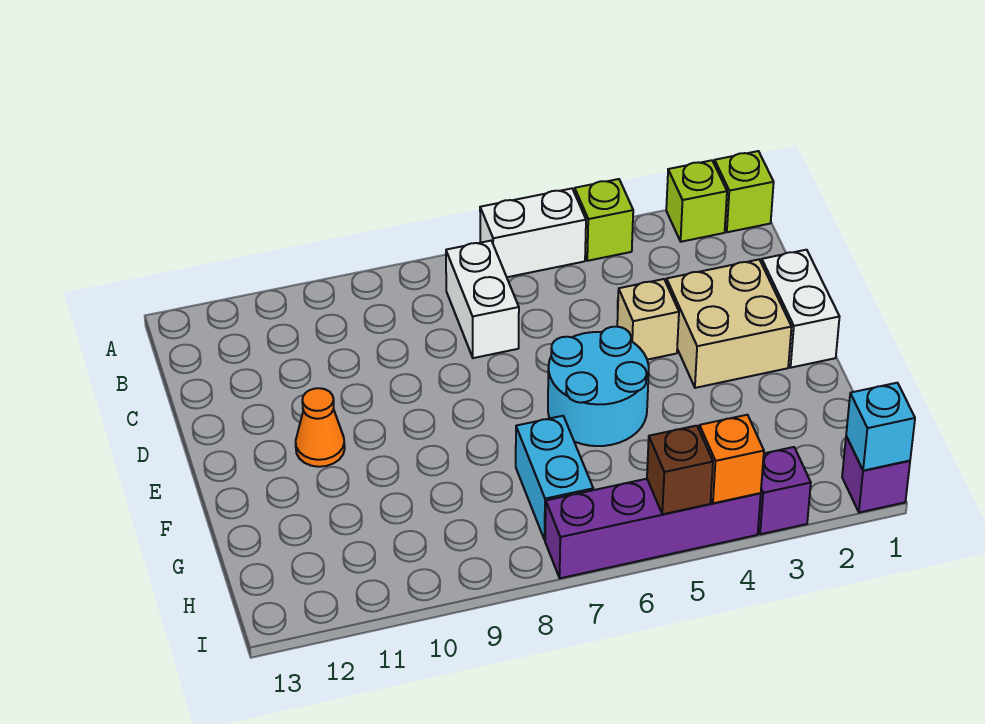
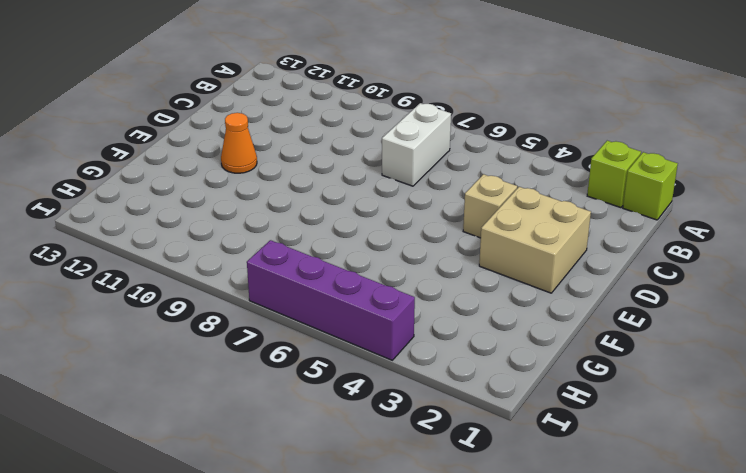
none -> lime 1x1 brick [575,179,633,261]
none -> white 1x2 brick [480,188,586,277]
none -> white 1x2 brick [762,250,839,368]

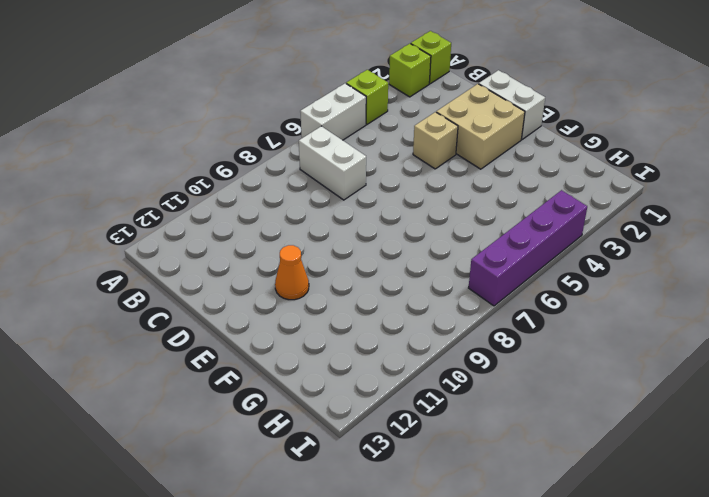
none -> cyan 2x2 round brick [548,327,649,446]
none -> cyan 1x2 brick [516,416,593,540]
none -> purple 1x1 brick [842,436,910,512]

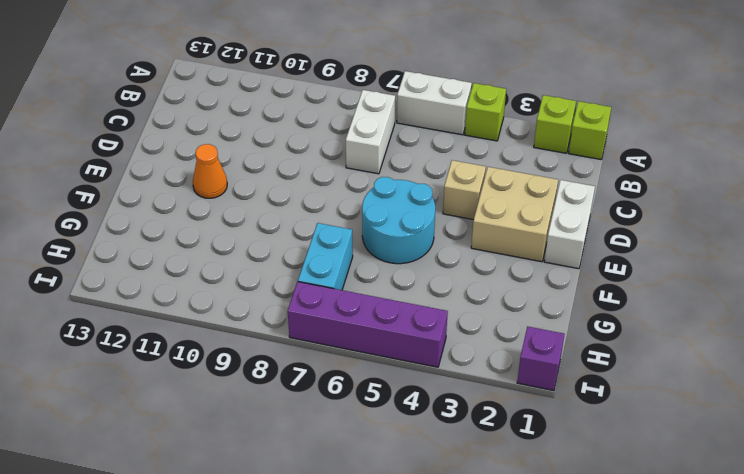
none -> purple 1x1 brick [758,447,811,534]
none -> cyan 1x1 brick [846,383,915,471]
none -> orange 1x1 brick [699,415,764,503]

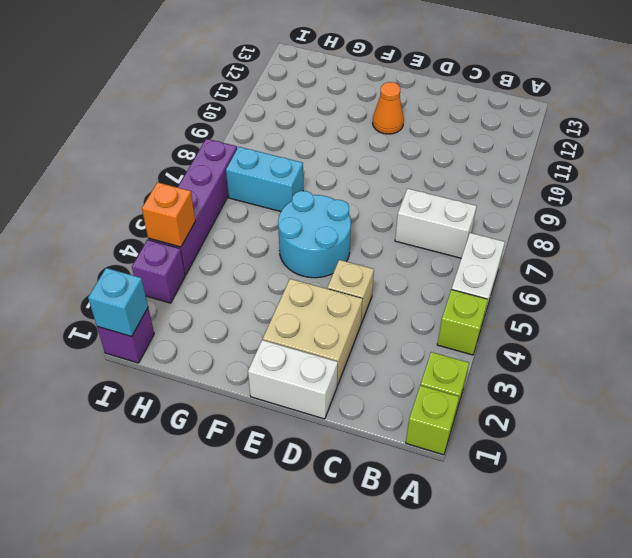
none -> brown 1x1 brick [647,426,713,514]

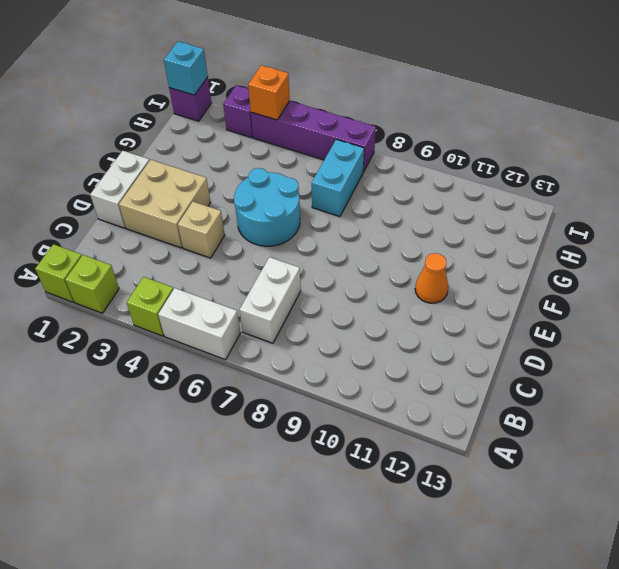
none -> brown 1x1 brick [647,426,713,514]

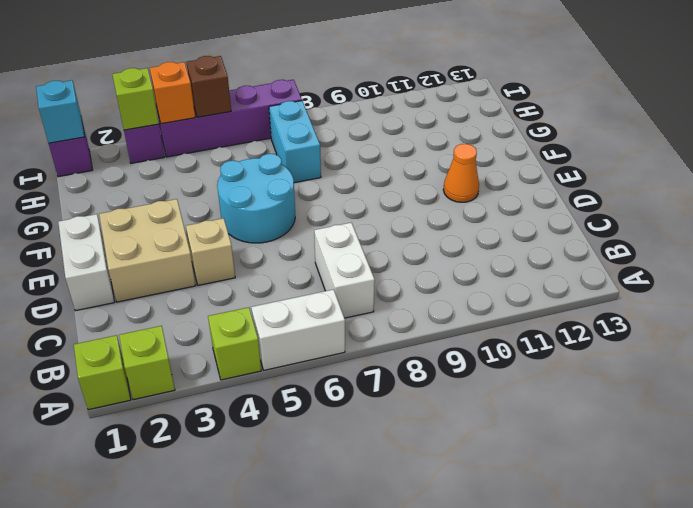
lime 1x1 brick [112,68,159,130] -> none

